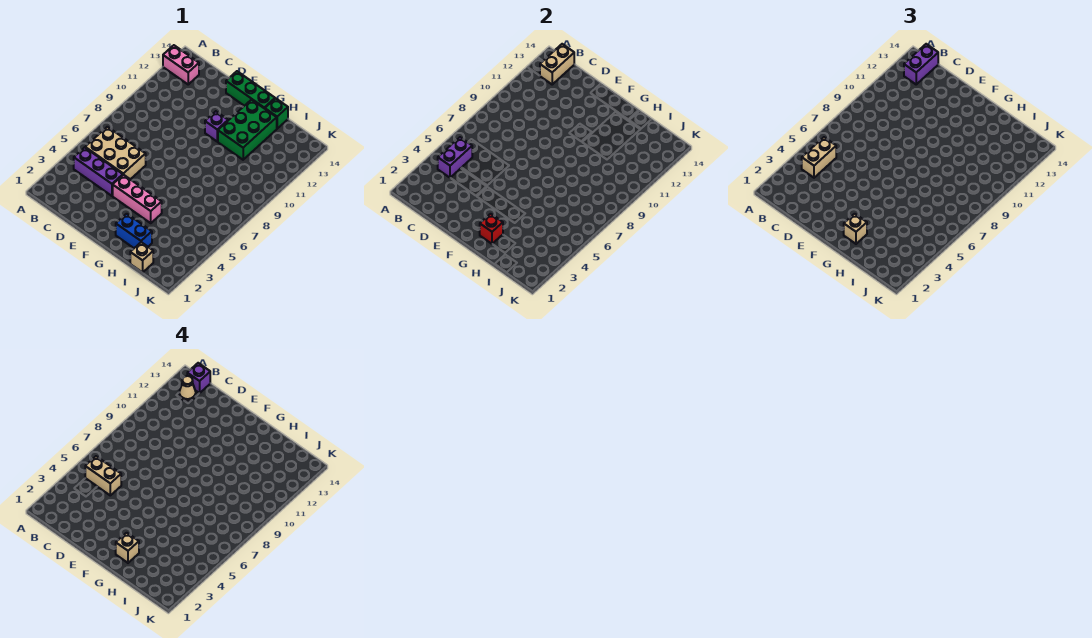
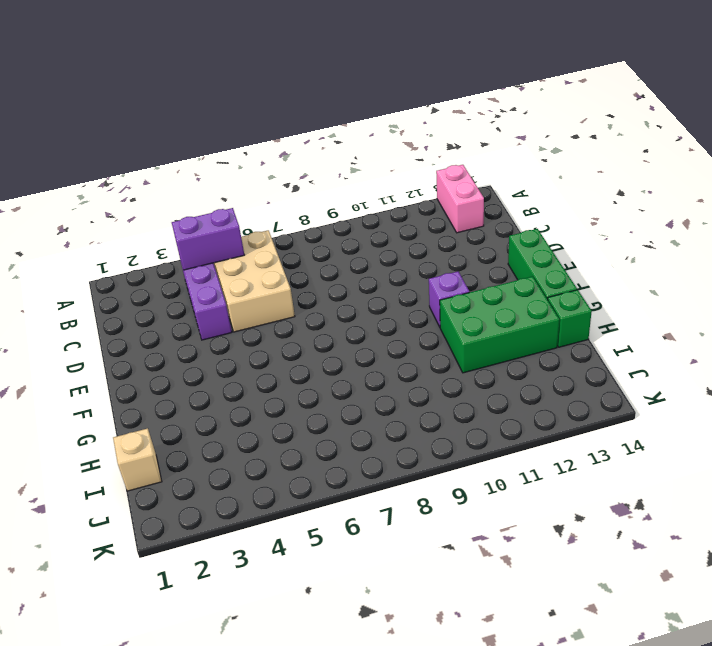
none -> pink 1x3 brick [113,175,162,223]
none -> blue 1x2 brick [116,214,152,248]
none -> tan 1x2 brick [540,44,574,84]

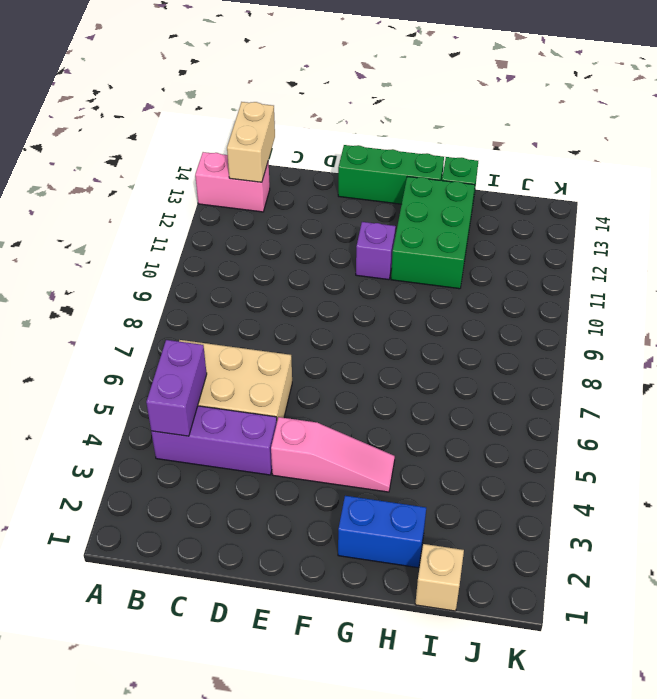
pink 1x3 slope [271,417,395,492] -> pink 1x3 brick [113,175,162,223]
none -> red 1x1 brick [480,214,503,244]
none -> tan 1x2 brick [802,137,836,178]
none -> purple 1x2 brick [904,44,938,84]

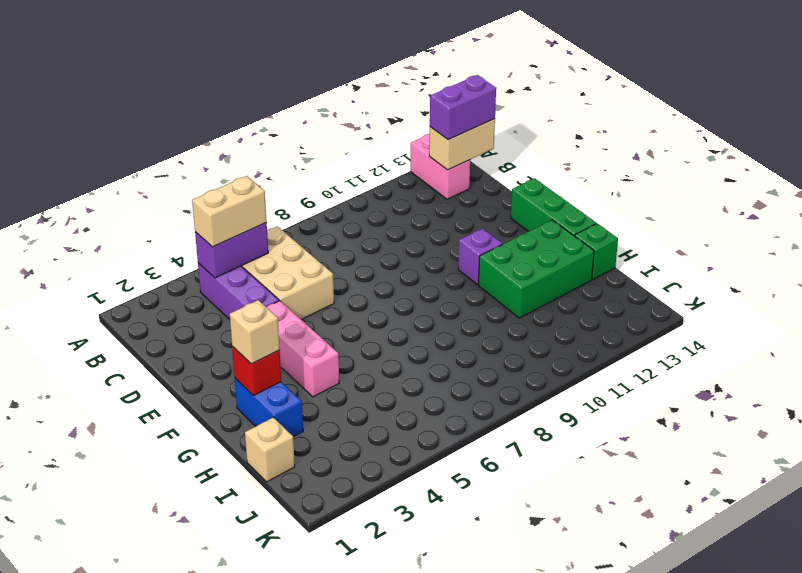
none -> tan 1x2 brick [85,456,121,495]
none -> tan 1x1 cone [179,376,196,401]
none -> purple 1x1 brick [187,363,210,393]

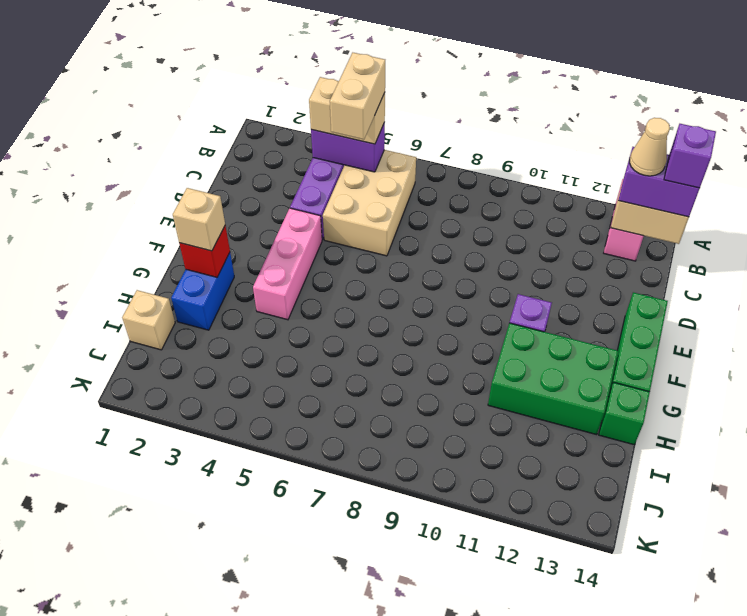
none -> tan 1x1 brick [116,533,139,563]

